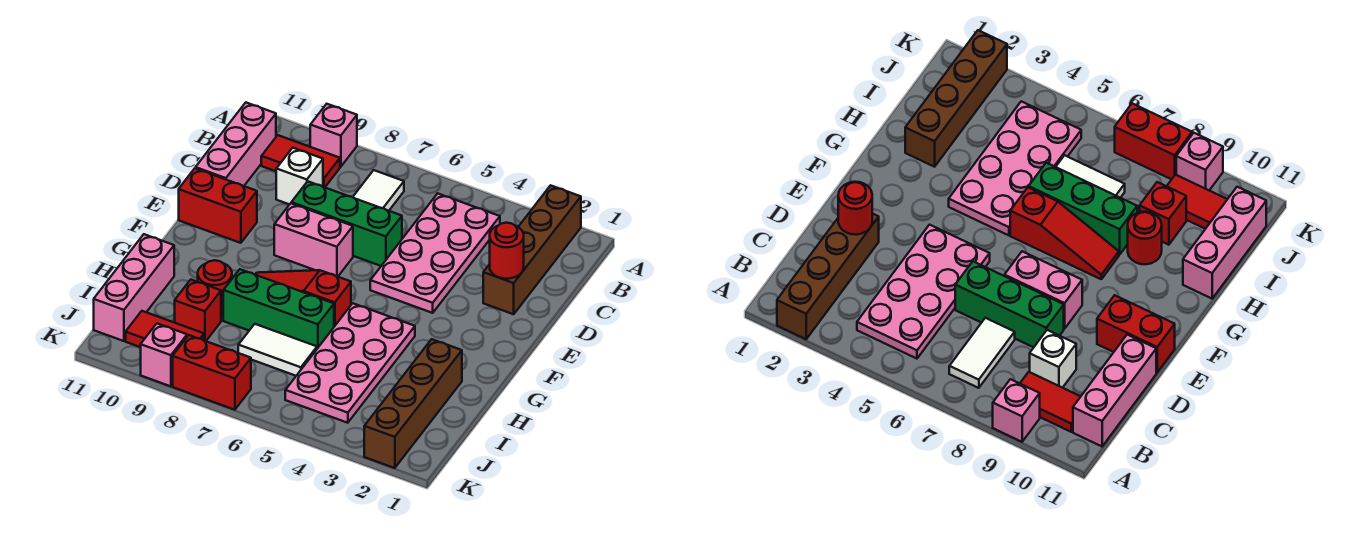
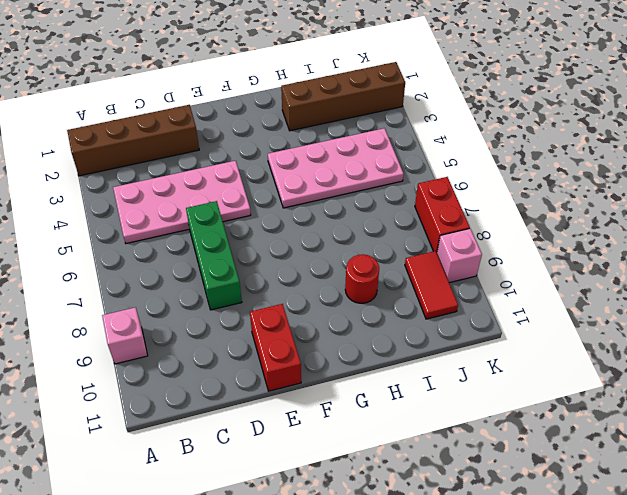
none -> white 1x2 tile [353,170,404,211]
none -> red 1x2 tile [261,135,340,187]
none -> pink 1x3 brick [196,103,276,186]

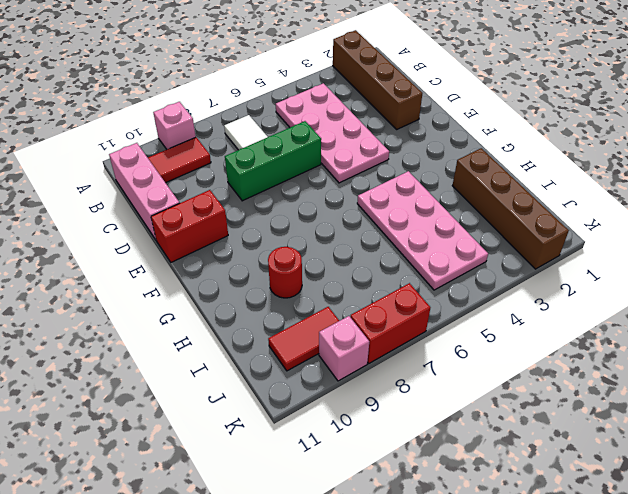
none -> white 1x1 brick [276,148,323,205]
none -> pink 1x2 brick [274,203,353,277]
none -> red 1x3 slope [255,270,351,327]

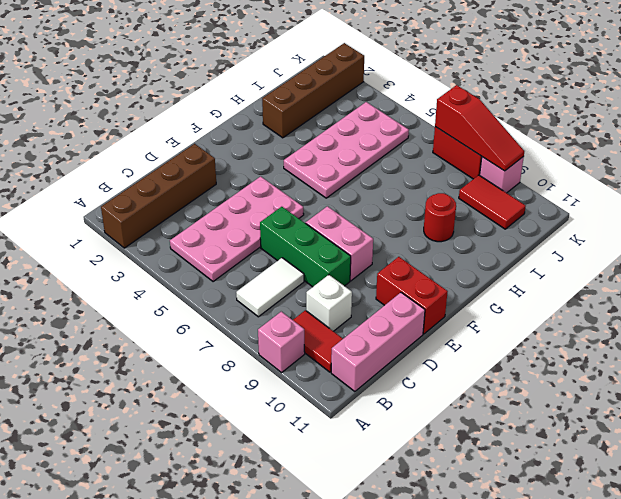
red 1x3 slope [435,85,524,171] -> red 1x3 slope moved to [255,270,351,327]
none -> green 1x3 brick [223,269,334,349]
none -> pink 1x3 brick [94,234,174,341]
none -> white 1x2 tile [238,324,317,376]

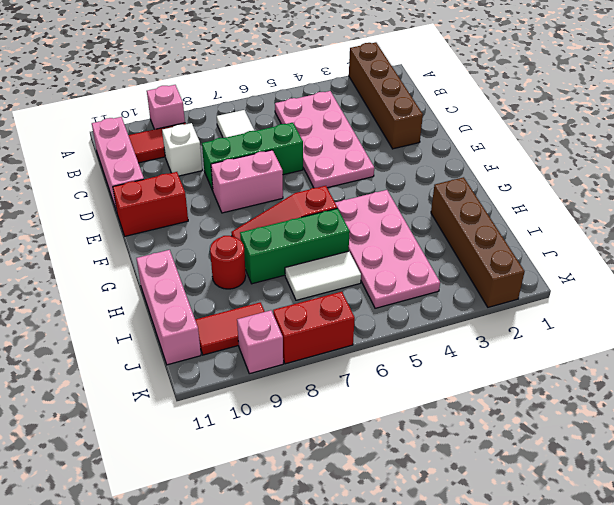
none -> red 1x1 brick [175,280,221,341]
none -> red 1x1 round brick [490,223,524,279]

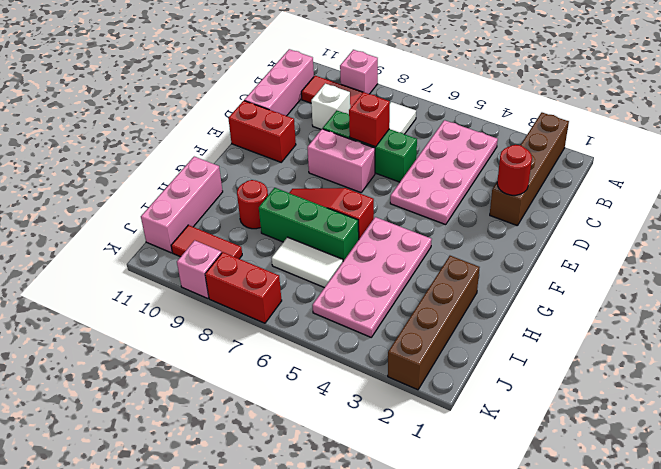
red 1x1 brick [349,92,390,147] -> red 1x1 brick moved to [175,280,221,341]

